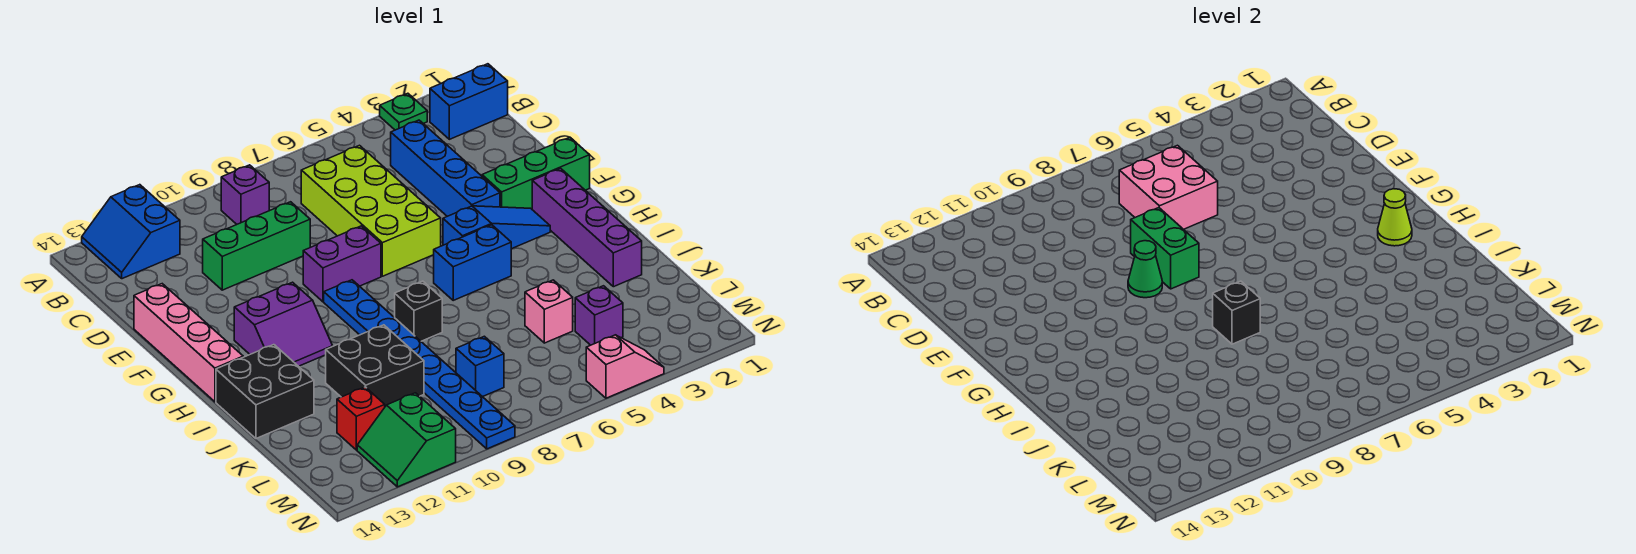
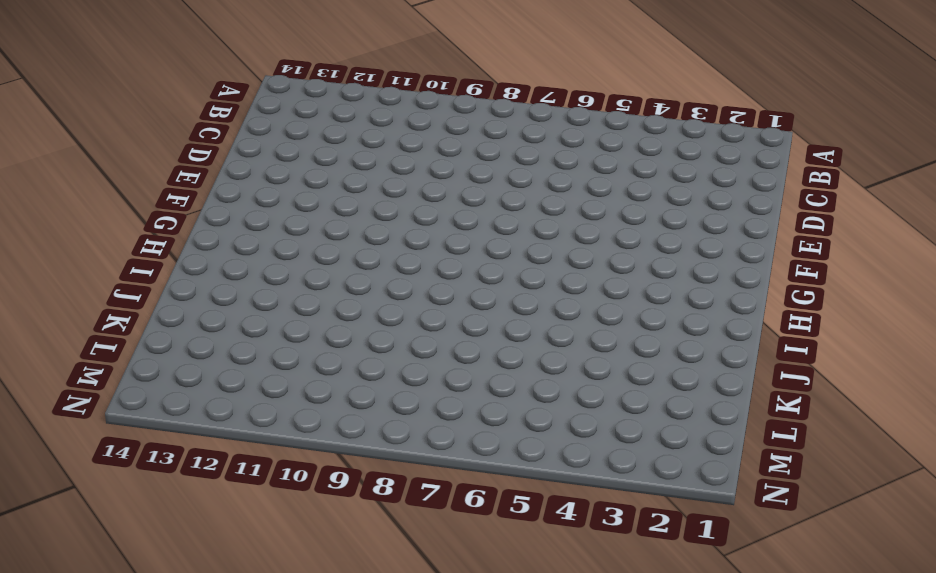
none -> green 1x1 plate [380,93,427,130]
none -> blue 2x2 slope [82,185,180,279]
none -> blue 1x2 brick [430,64,508,139]

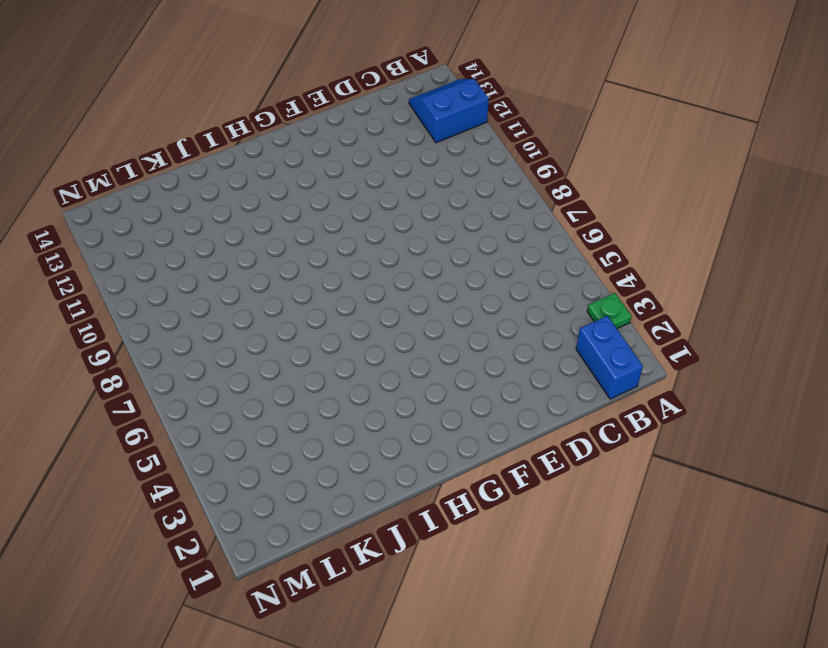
none -> purple 1x1 brick [221,165,269,224]
none -> blue 1x4 brick [391,120,500,216]
none -> lime 2x4 brick [301,145,441,276]

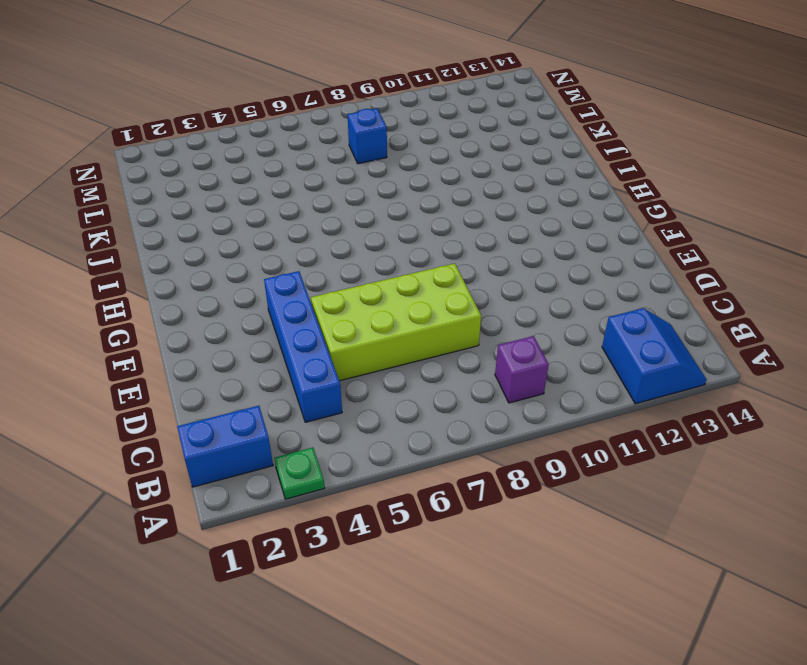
lime 2x4 brick [311,263,481,381] -> lime 2x4 brick turned to [301,145,441,276]
none -> green 1x3 brick [203,202,310,290]
none -> pink 1x4 brick [134,284,243,402]
none -> green 1x3 brick [482,137,590,209]

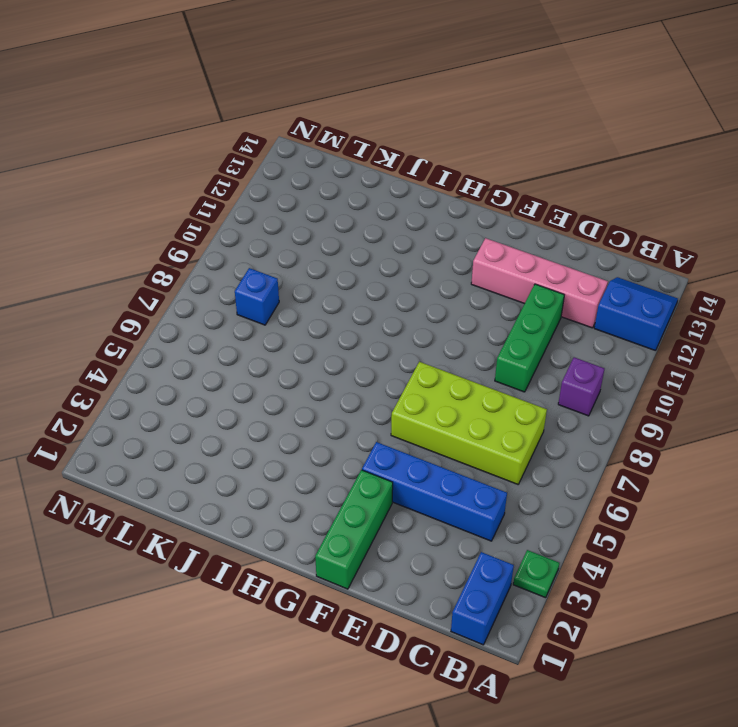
pink 1x4 brick [471,238,608,328] -> pink 1x4 brick moved to [134,284,243,402]
none -> purple 1x2 brick [303,226,381,302]
none -> purple 1x4 brick [532,168,642,287]
none -> blue 1x3 slope [443,206,550,249]

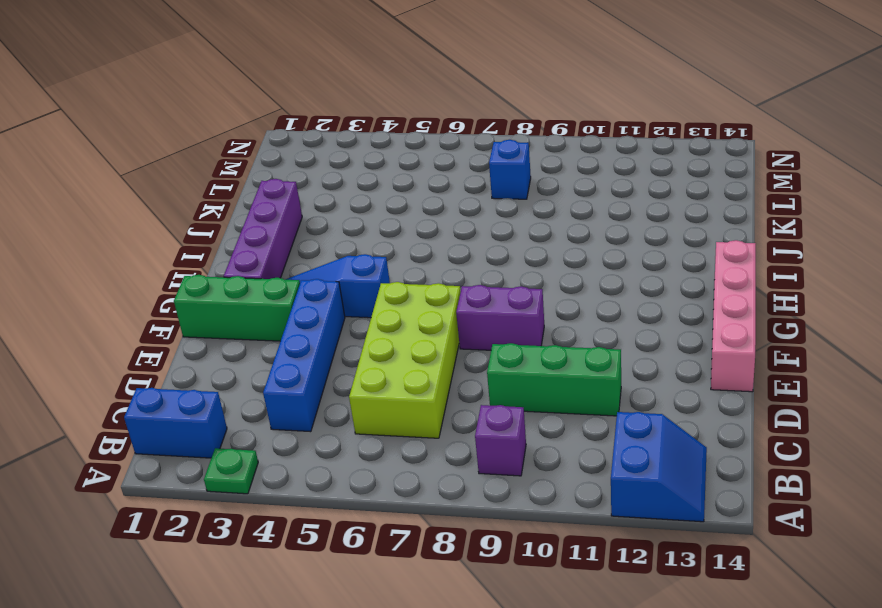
none -> blue 1x8 plate [324,280,515,449]
none -> purple 2x2 slope [234,282,333,366]
none -> blue 1x2 brick [434,225,511,300]

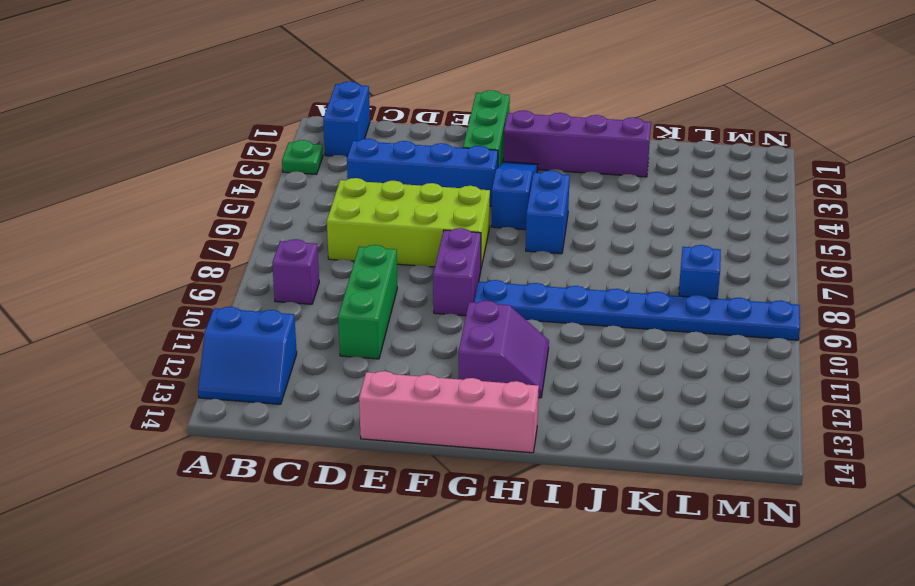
none -> black 1x1 brick [394,281,442,341]
none -> black 2x2 brick [216,345,314,439]
none -> black 2x2 brick [326,325,424,406]

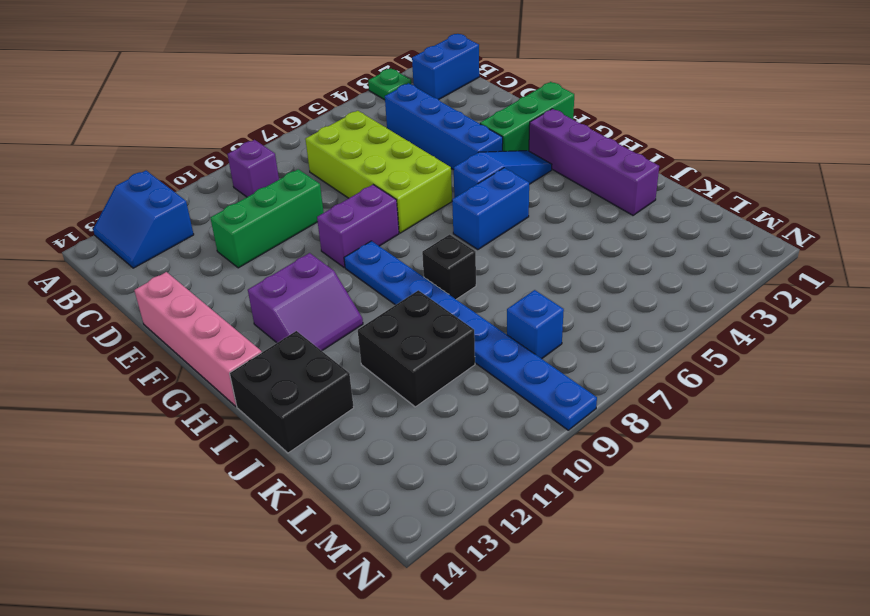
none -> pink 1x1 brick [525,280,573,343]
none -> purple 1x1 brick [575,286,623,345]
none -> red 1x1 brick [337,387,385,450]

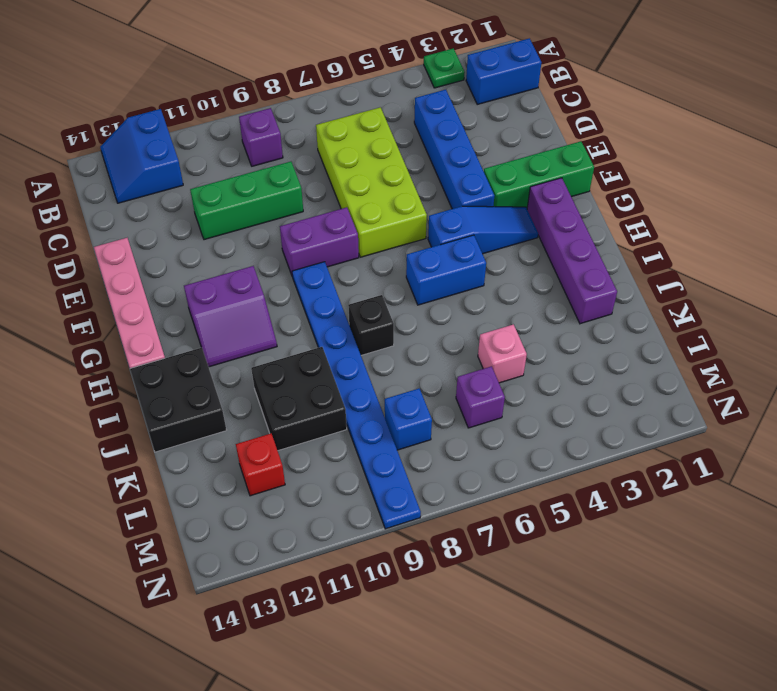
purple 1x1 brick [456,366,505,428] -> purple 1x1 brick moved to [575,286,623,345]
none -> green 2x2 slope [357,393,456,487]
none -> pink 1x2 slope [586,335,664,398]
none -> pink 2x2 brick [1119,145,1218,229]

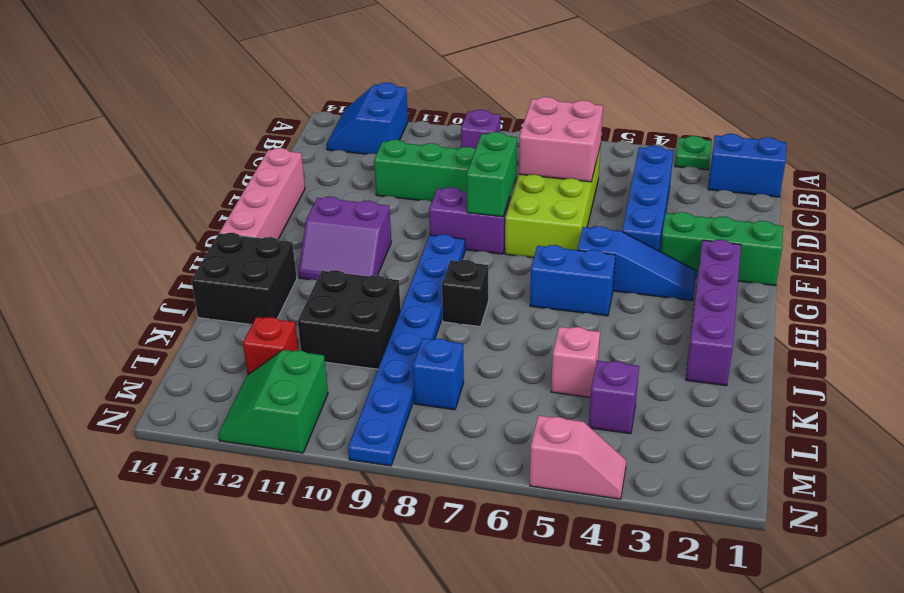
none -> green 1x1 cone [1128,241,1162,298]
none -> lime 1x1 cone [1378,189,1412,246]
none -> black 1x1 brick [1213,281,1260,344]

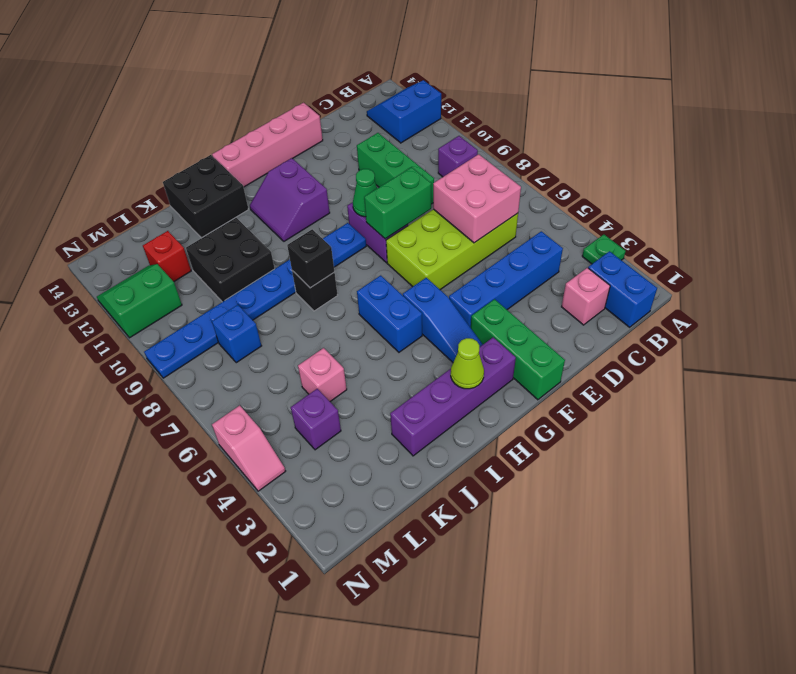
pink 1x1 brick [562,268,610,325] -> none

